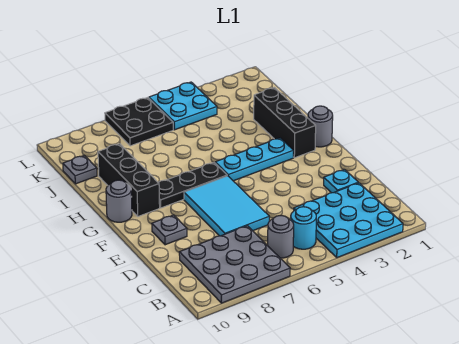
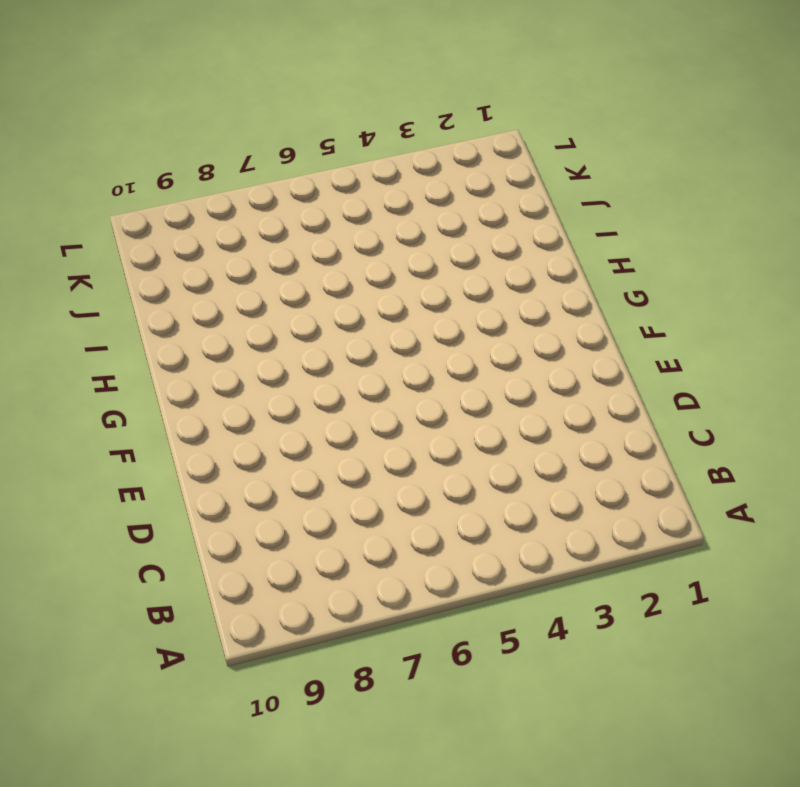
none -> cyan 3x3 plate [294,183,403,258]
none -> grey 3x3 plate [179,226,290,303]
none -> cyan 1x1 round brick [291,207,316,249]

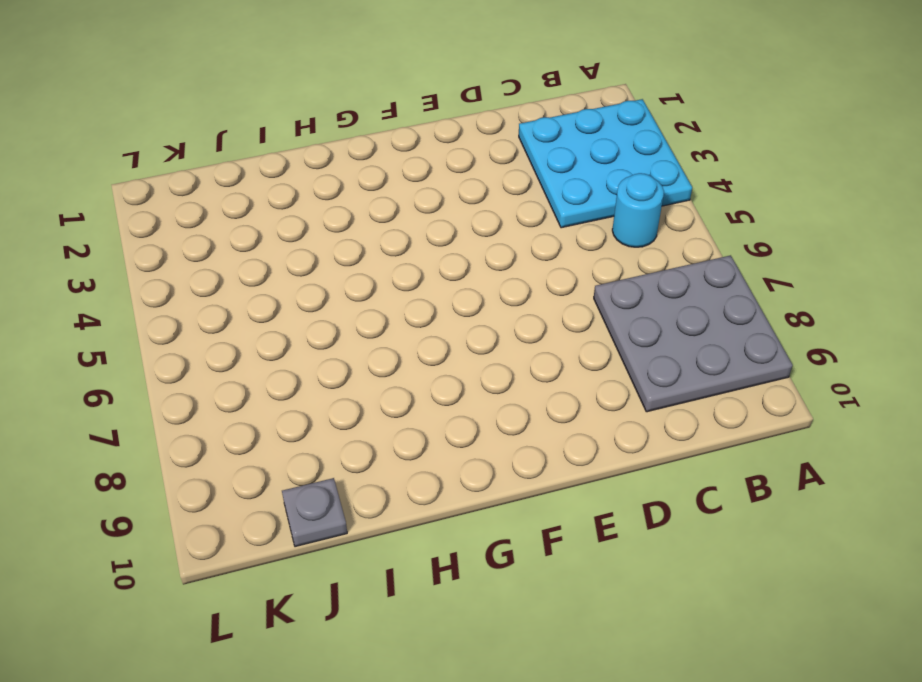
none -> grey 1x1 round brick [268,216,294,258]
none -> cyan 1x1 plate [324,169,358,193]
none -> cyan 2x3 tile [184,176,269,236]

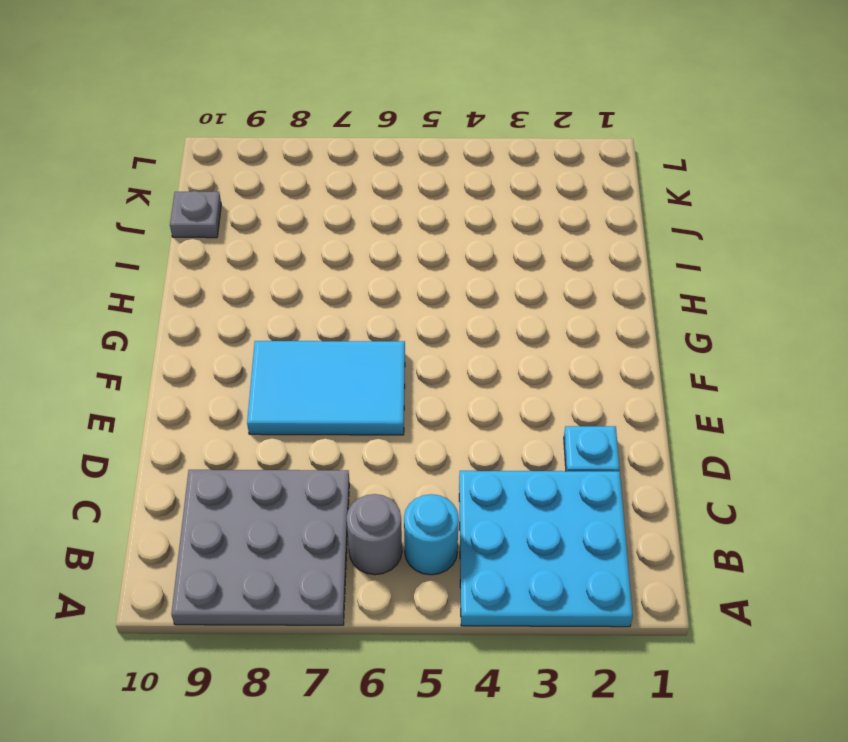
cyan 2x3 tile [247,341,405,435] -> cyan 2x3 tile turned to [184,176,269,236]
none -> grey 1x1 plate [152,215,187,245]
none -> grey 1x1 round brick [308,106,333,147]
none -> black 1x3 brick [254,88,316,158]

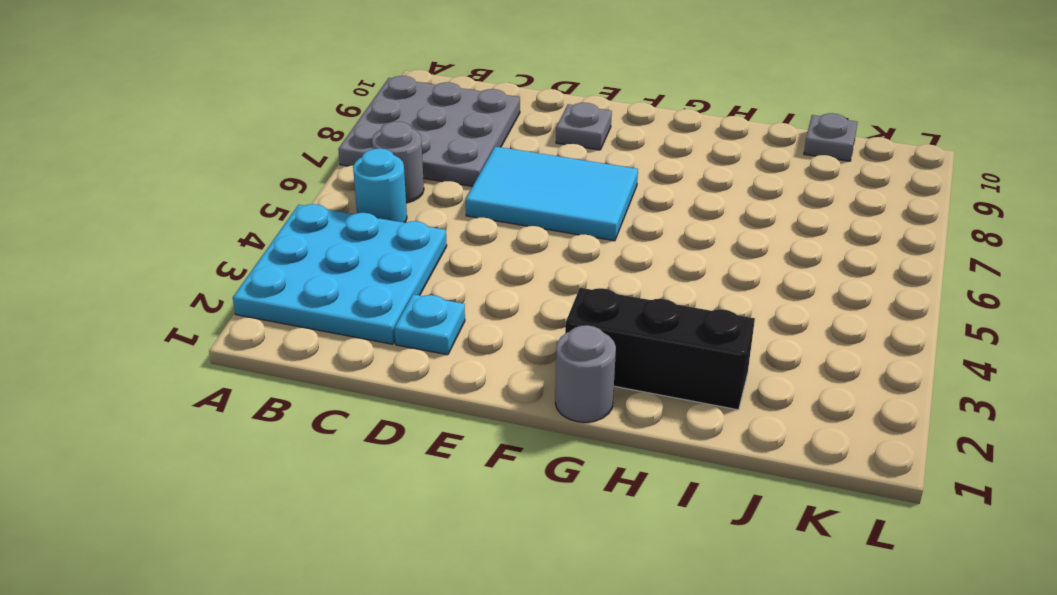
none -> cyan 1x3 plate [215,138,294,181]
none -> black 1x3 plate [158,162,227,208]
none -> black 1x3 brick [98,144,160,216]

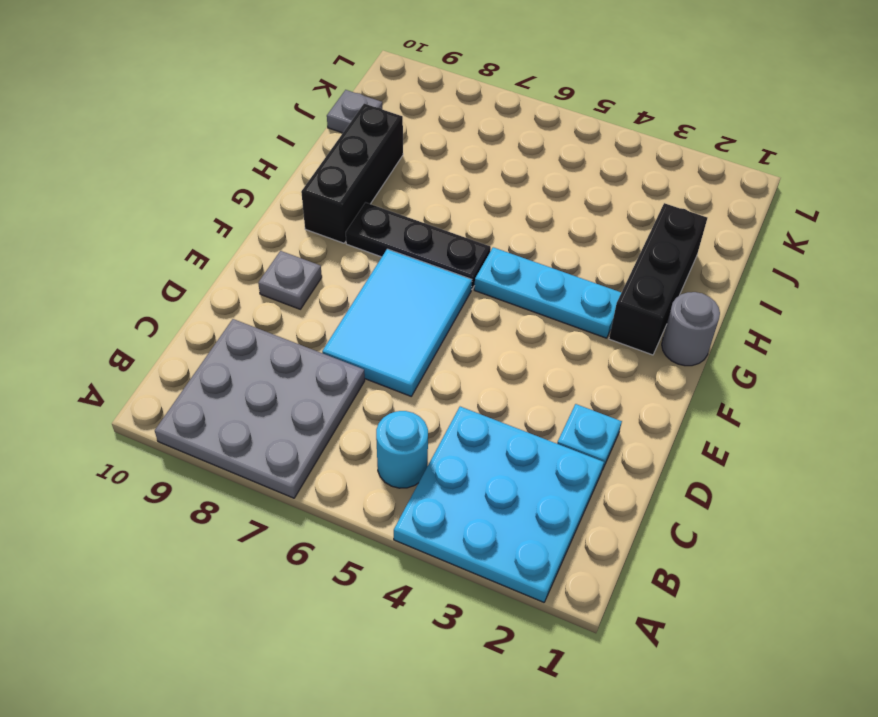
none -> grey 1x1 round brick [268,216,294,258]
none -> grey 1x1 round brick [106,180,132,222]
none -> cyan 2x2 plate [149,82,217,130]

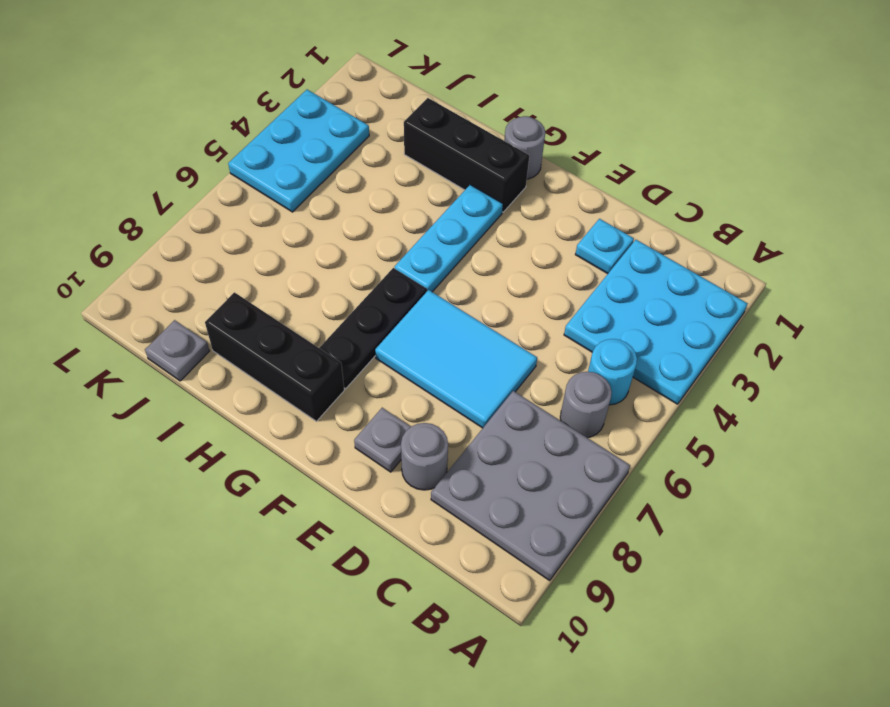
grey 1x1 round brick [401,423,448,490] -> grey 1x1 round brick moved to [106,180,132,222]
cyan 2x3 plate [228,90,369,212] -> cyan 2x2 plate [149,82,217,130]
none -> black 2x2 plate [105,98,173,146]

